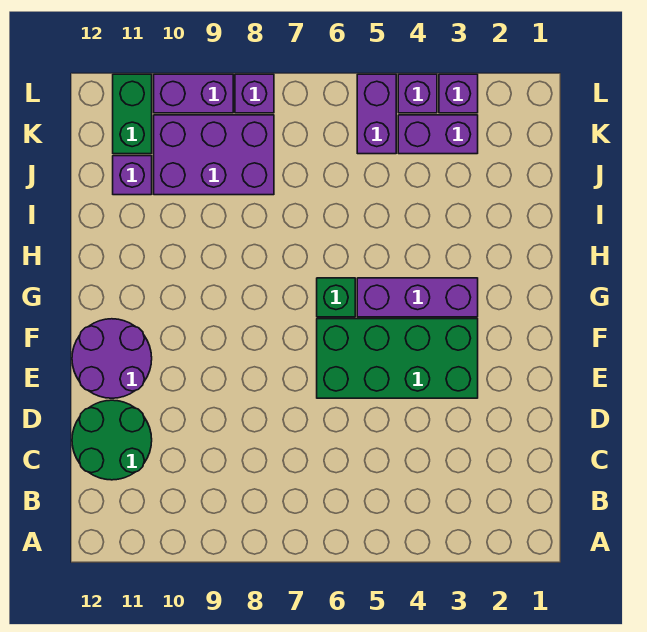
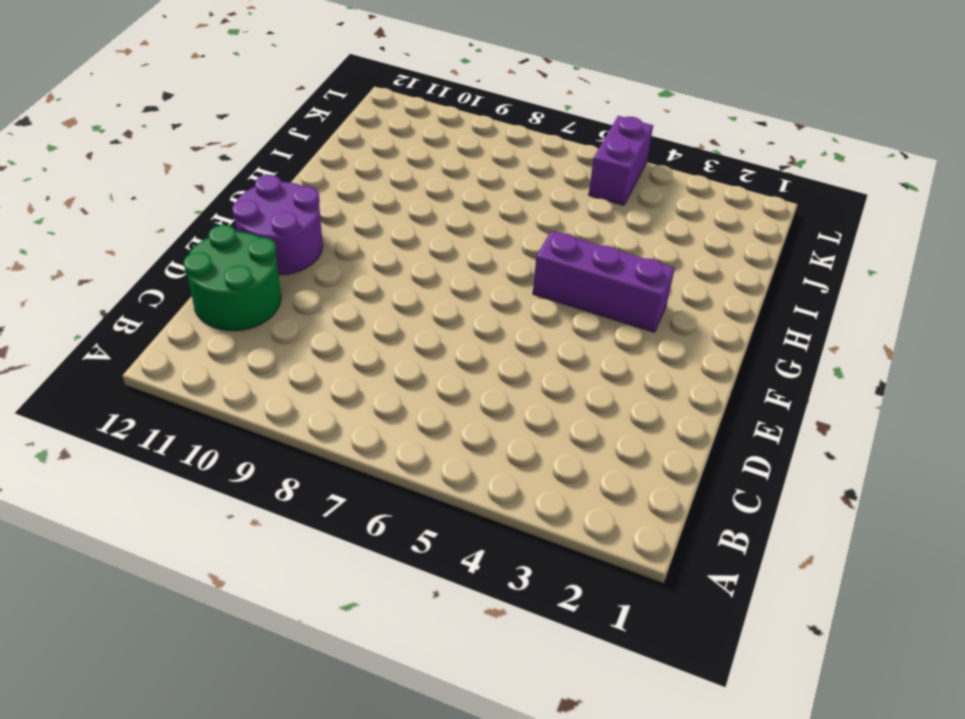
none -> green 2x4 brick [317,319,478,398]
none -> green 1x1 brick [317,278,355,317]
none -> purple 2x3 brick [154,115,274,195]

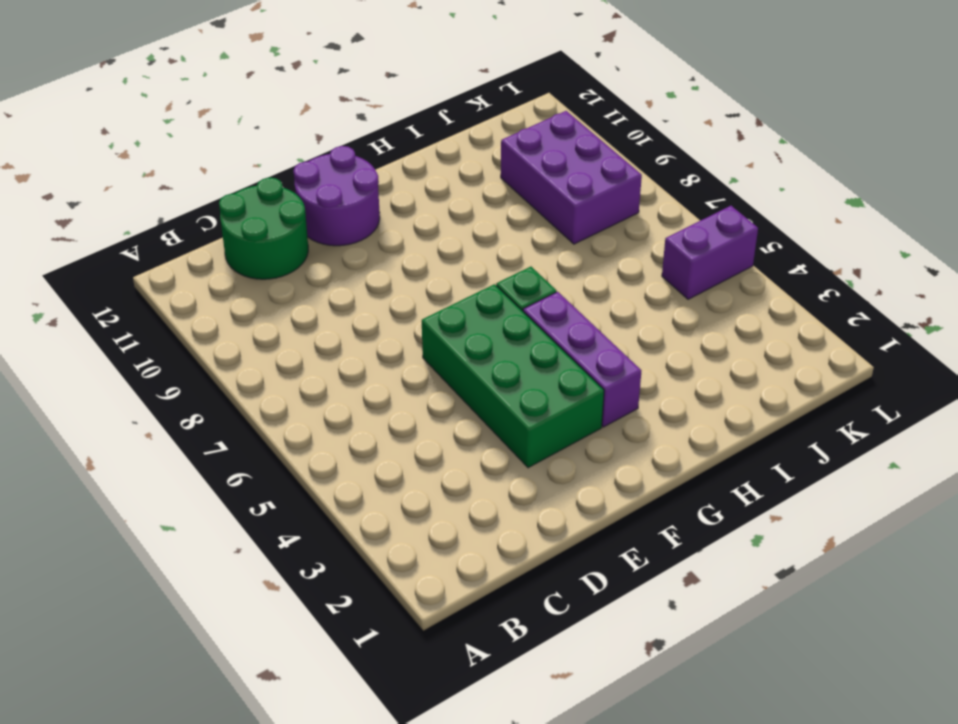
none -> purple 1x1 brick [113,156,152,195]
none -> purple 1x2 brick [398,115,478,154]
none -> green 1x2 brick [113,74,152,154]

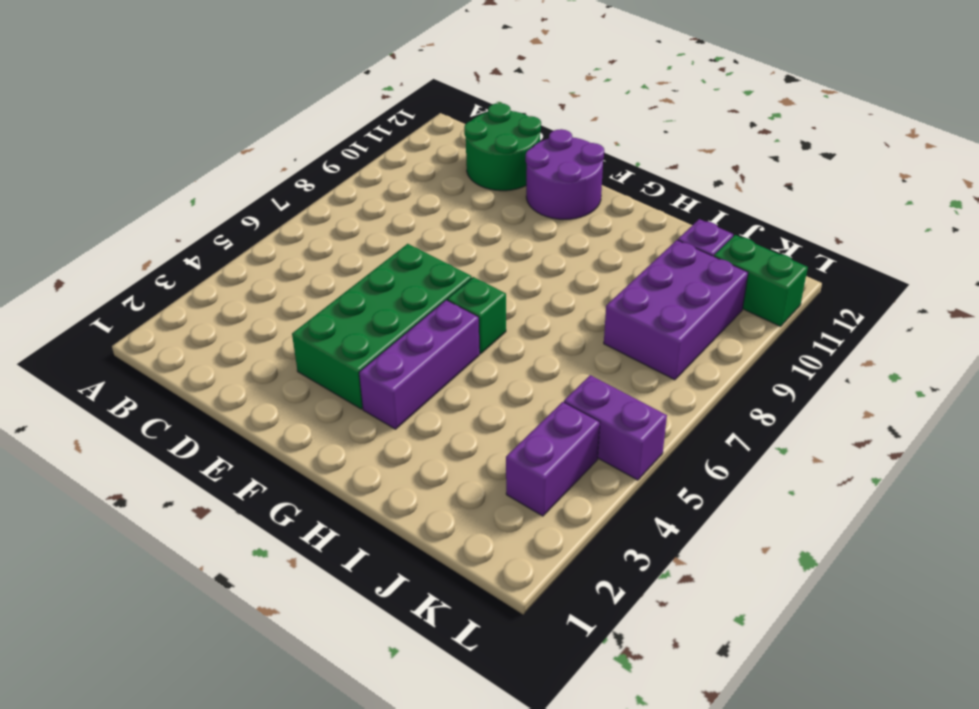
none -> purple 1x1 brick [439,74,478,113]
none -> purple 1x1 brick [398,74,437,113]
none -> purple 1x1 brick [235,74,274,113]

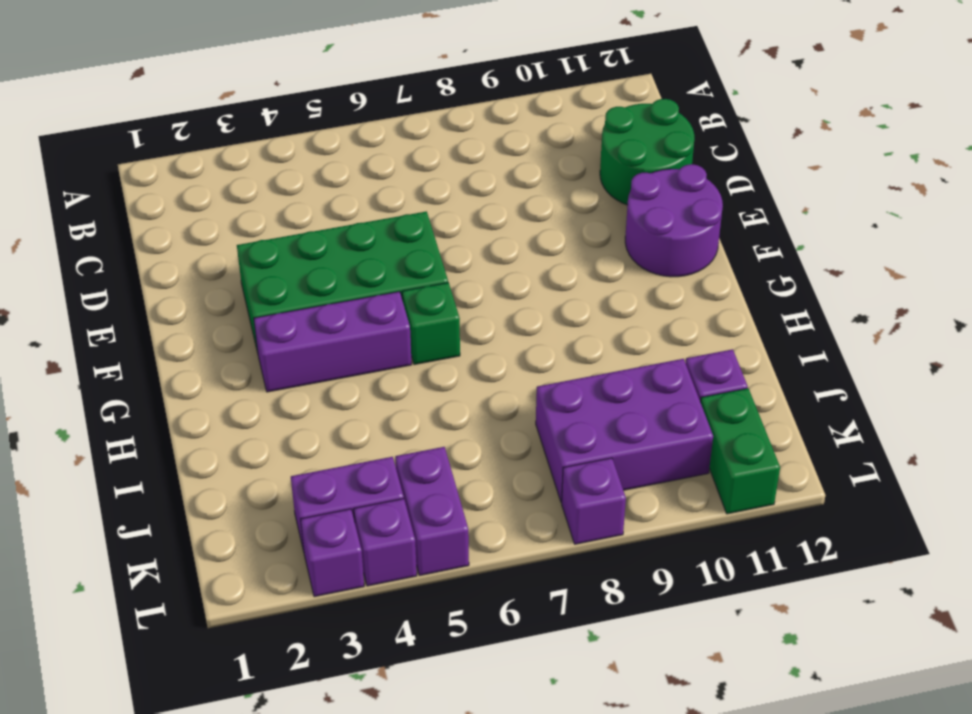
none -> purple 1x2 brick [154,74,233,113]

